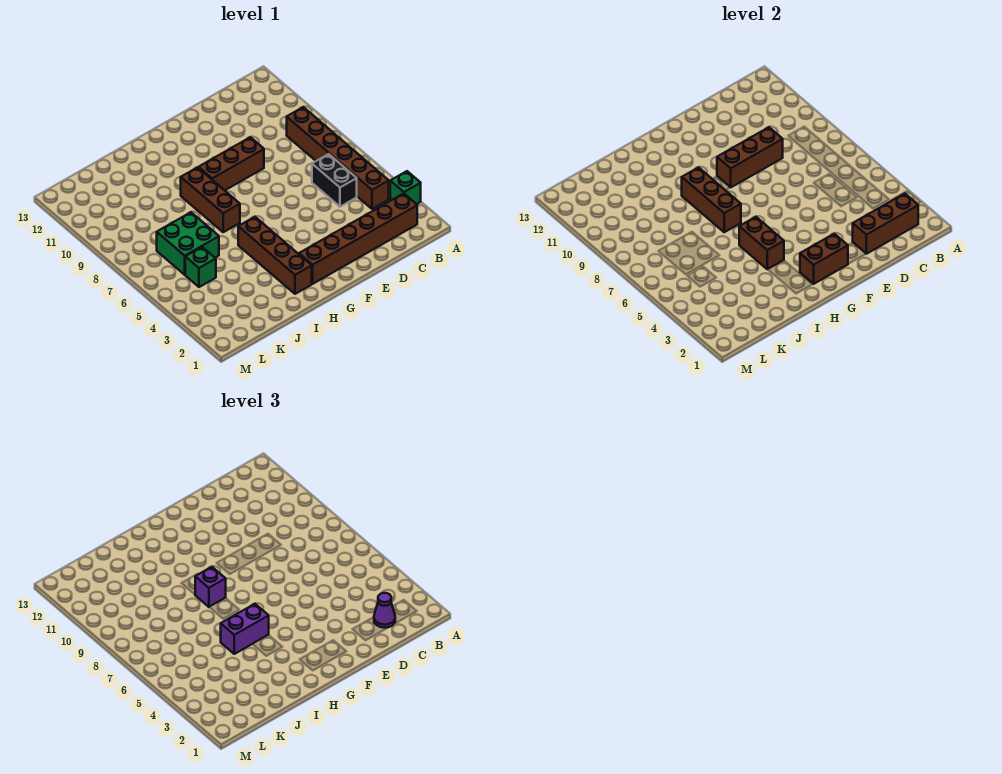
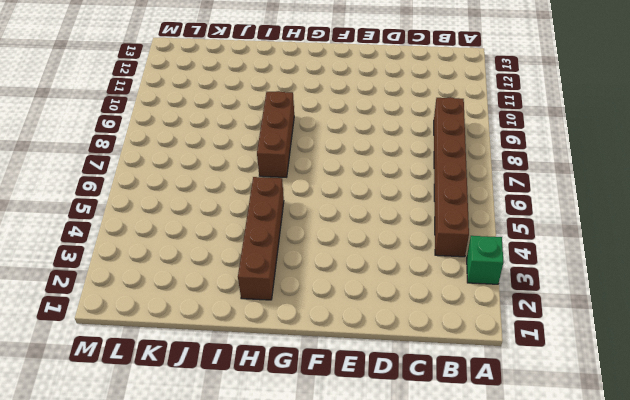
none -> brown 1x6 brick [299,193,417,284]
none -> black 1x2 brick [312,154,357,207]
none -> brown 1x3 brick [198,137,264,190]

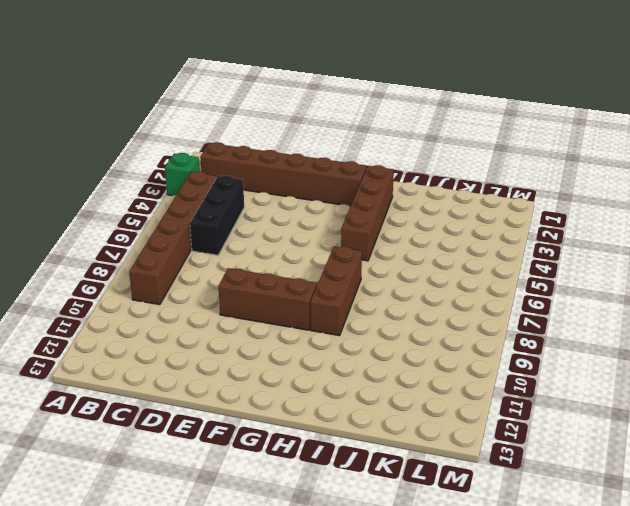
black 1x3 brick [190,176,244,255] -> black 1x2 brick [312,154,357,207]
none -> green 2x2 brick [157,212,219,275]
none -> green 1x1 brick [185,247,216,287]
none -> brown 1x3 brick [853,193,918,254]

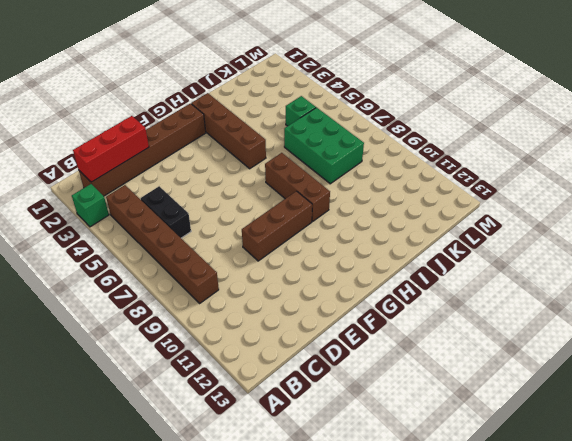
red 1x3 brick [73,116,149,182] -> brown 1x3 brick [853,193,918,254]
green 2x3 brick [284,107,364,184] -> green 2x2 brick [157,212,219,275]
none -> brown 1x3 brick [717,127,783,187]
none -> brown 1x2 brick [800,234,848,284]
none -> brown 1x2 brick [739,217,784,269]

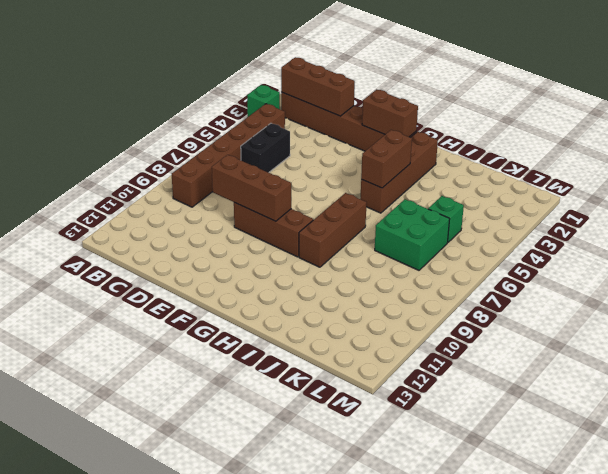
none -> brown 1x3 brick [682,167,741,232]
none -> purple 1x1 cone [374,593,395,628]
none -> purple 1x2 brick [221,604,269,654]

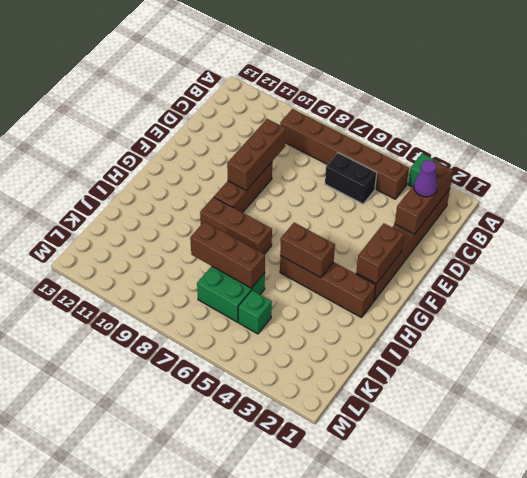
brown 1x3 brick [190,222,265,288] -> brown 1x3 brick moved to [682,167,741,232]
none -> purple 1x2 brick [221,604,269,654]
none -> purple 1x1 brick [195,567,226,607]

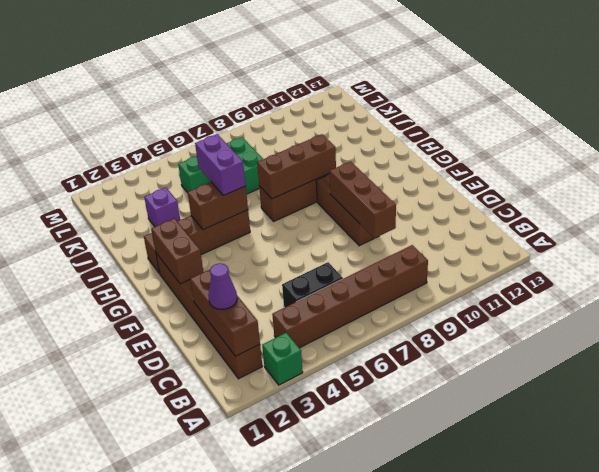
purple 1x1 brick [144,188,180,227] -> purple 1x1 brick moved to [195,567,226,607]

